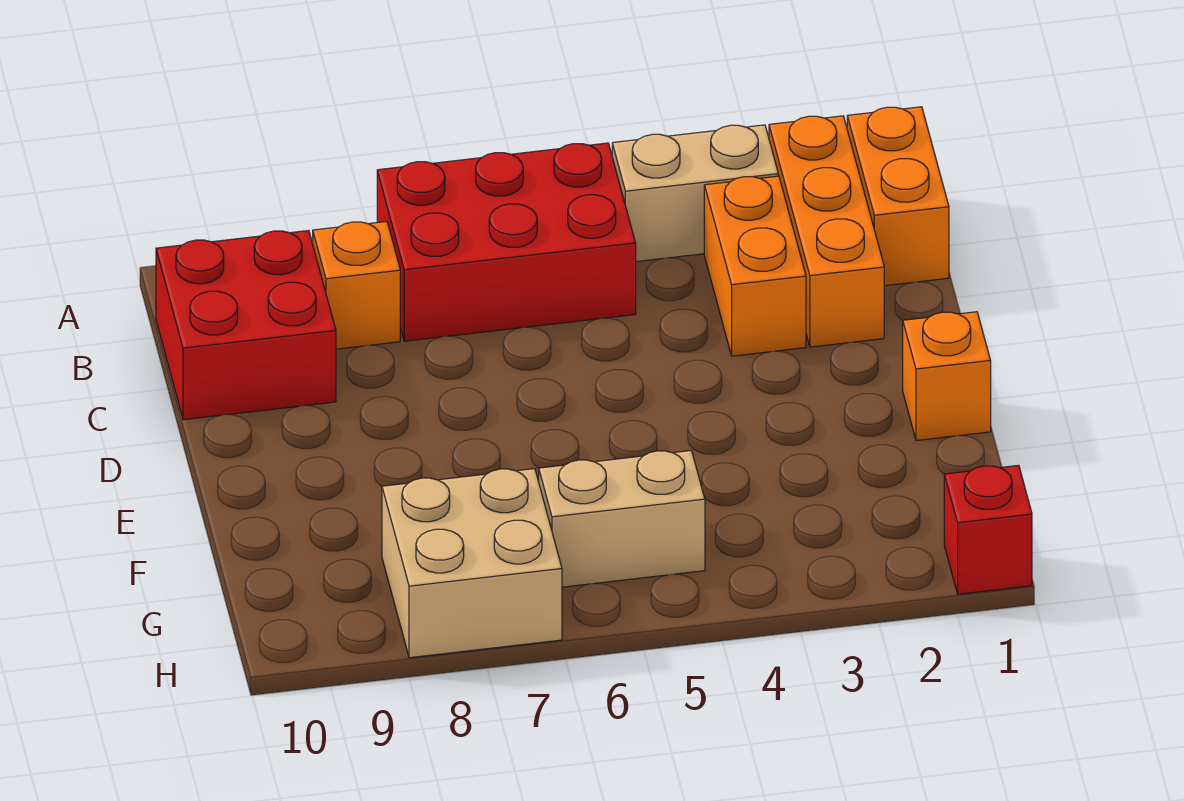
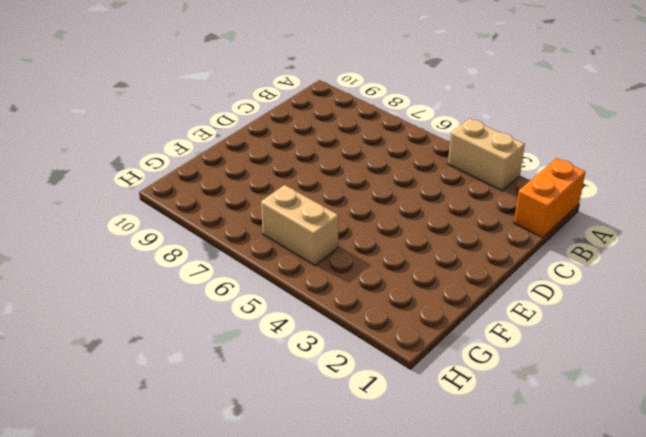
none -> orange 1x3 brick [769,116,884,347]
none -> red 2x3 brick [377,143,636,341]

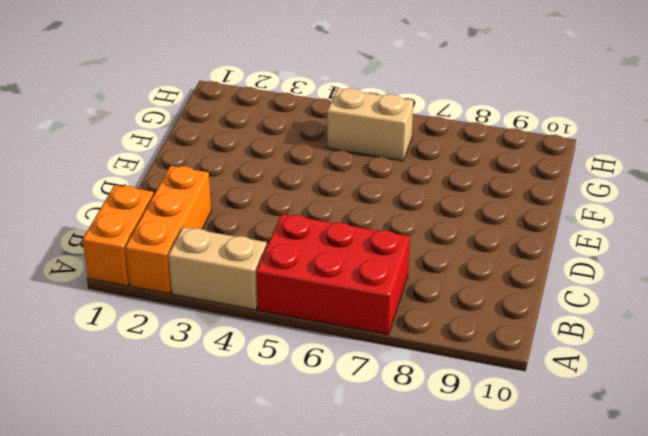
none -> orange 1x2 brick [704,176,806,356]
none -> orange 1x1 brick [313,222,400,349]

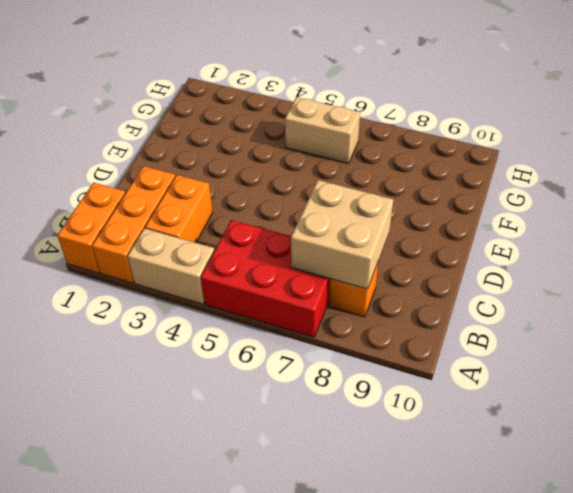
tan 2x2 brick [291,180,393,289] -> tan 2x2 brick moved to [382,469,562,658]
none -> red 2x2 brick [156,231,336,420]
none -> orange 1x1 brick [903,312,991,441]

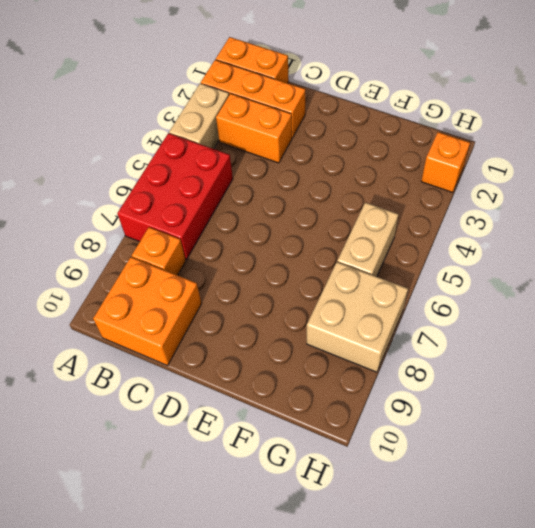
orange 2x2 brick [93,257,202,365] -> red 2x2 brick [156,231,336,420]
orange 1x1 brick [421,132,470,193] -> orange 1x1 brick moved to [903,312,991,441]
none -> red 1x1 brick [944,465,1032,594]

